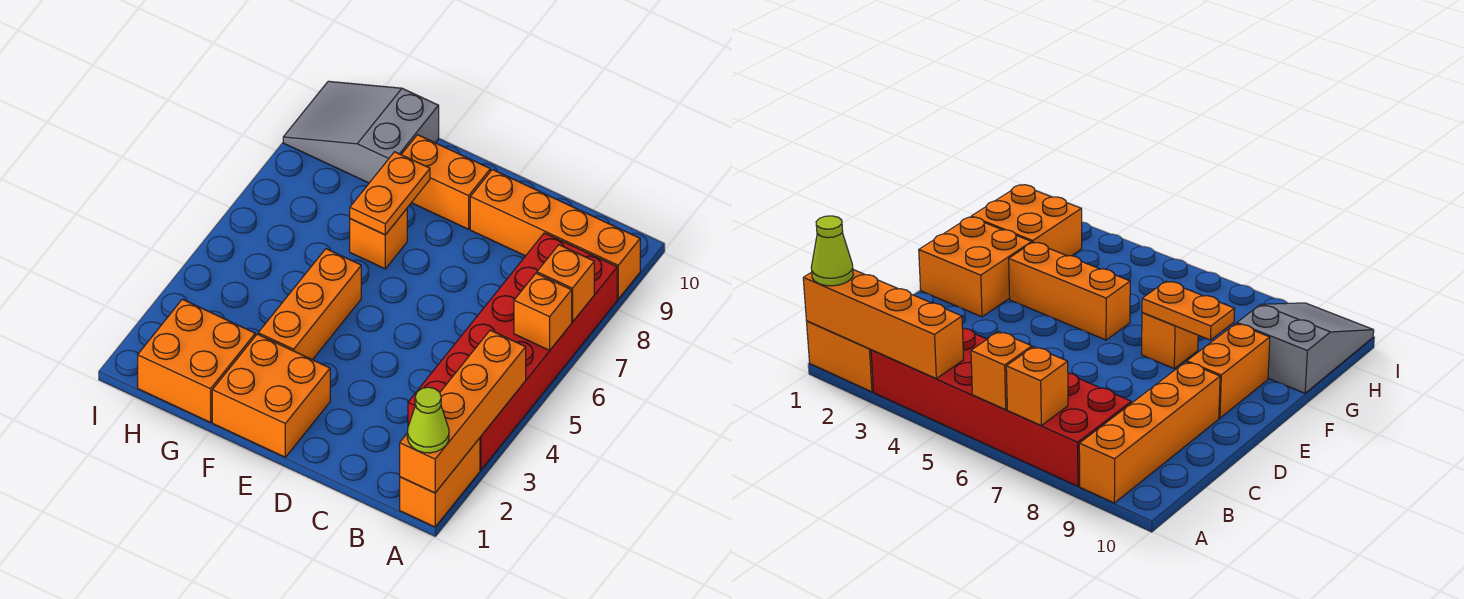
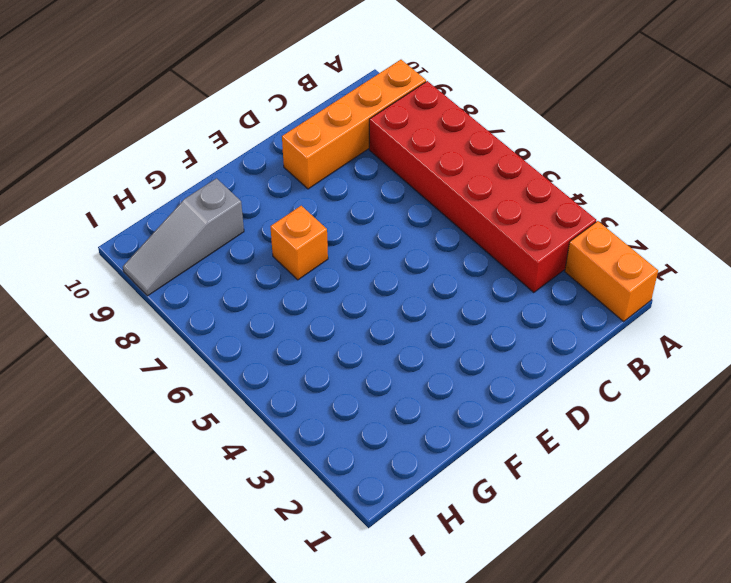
grey 1x3 slope [123,178,244,296] -> grey 2x3 slope [283,81,439,183]
none -> orange 2x2 brick [212,334,330,457]
none -> orange 1x2 brick [401,135,490,229]
none -> orange 1x3 brick [258,249,361,360]

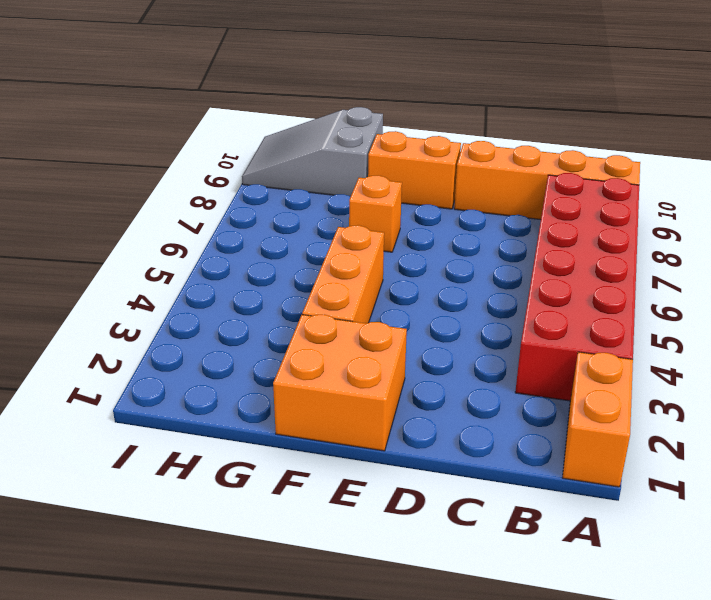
none -> orange 2x2 brick [138,299,255,422]
none -> orange 1x4 brick [400,330,526,493]
none -> orange 1x1 brick [514,273,572,350]

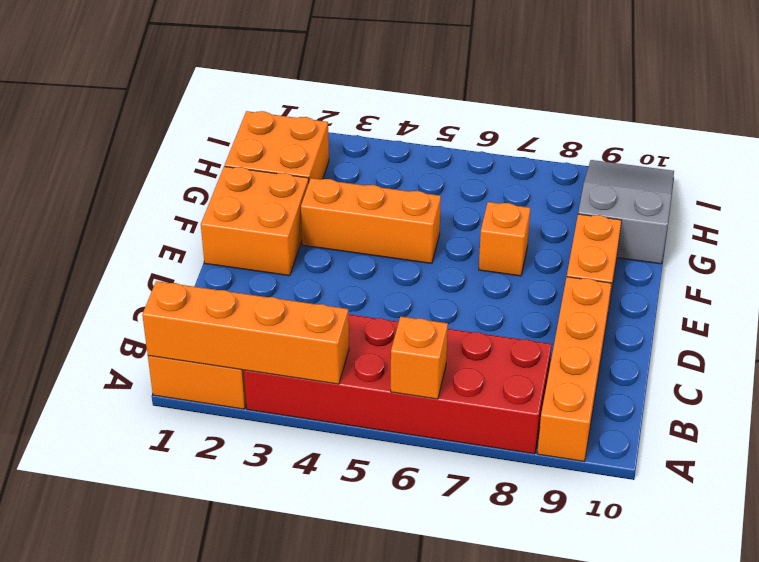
none -> orange 1x1 brick [537,245,594,322]
none -> orange 1x2 plate [350,152,430,235]
none -> lime 1x1 cone [407,387,449,453]

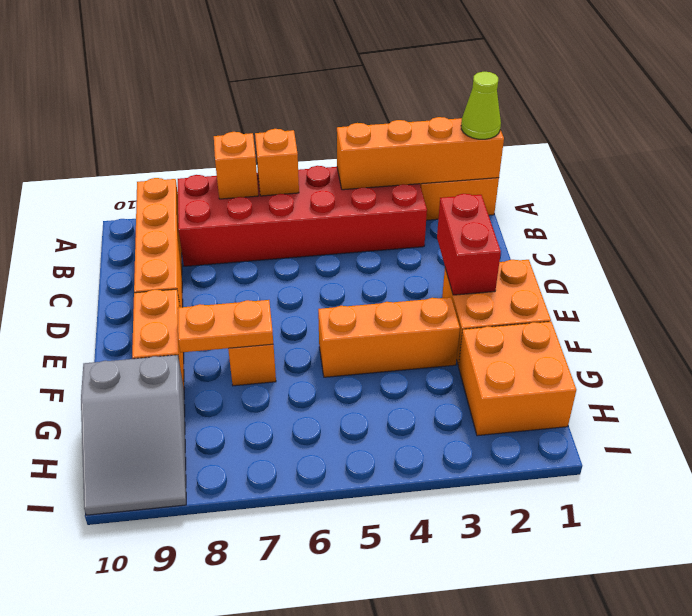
red 1x2 brick [437,194,501,295] -> none

